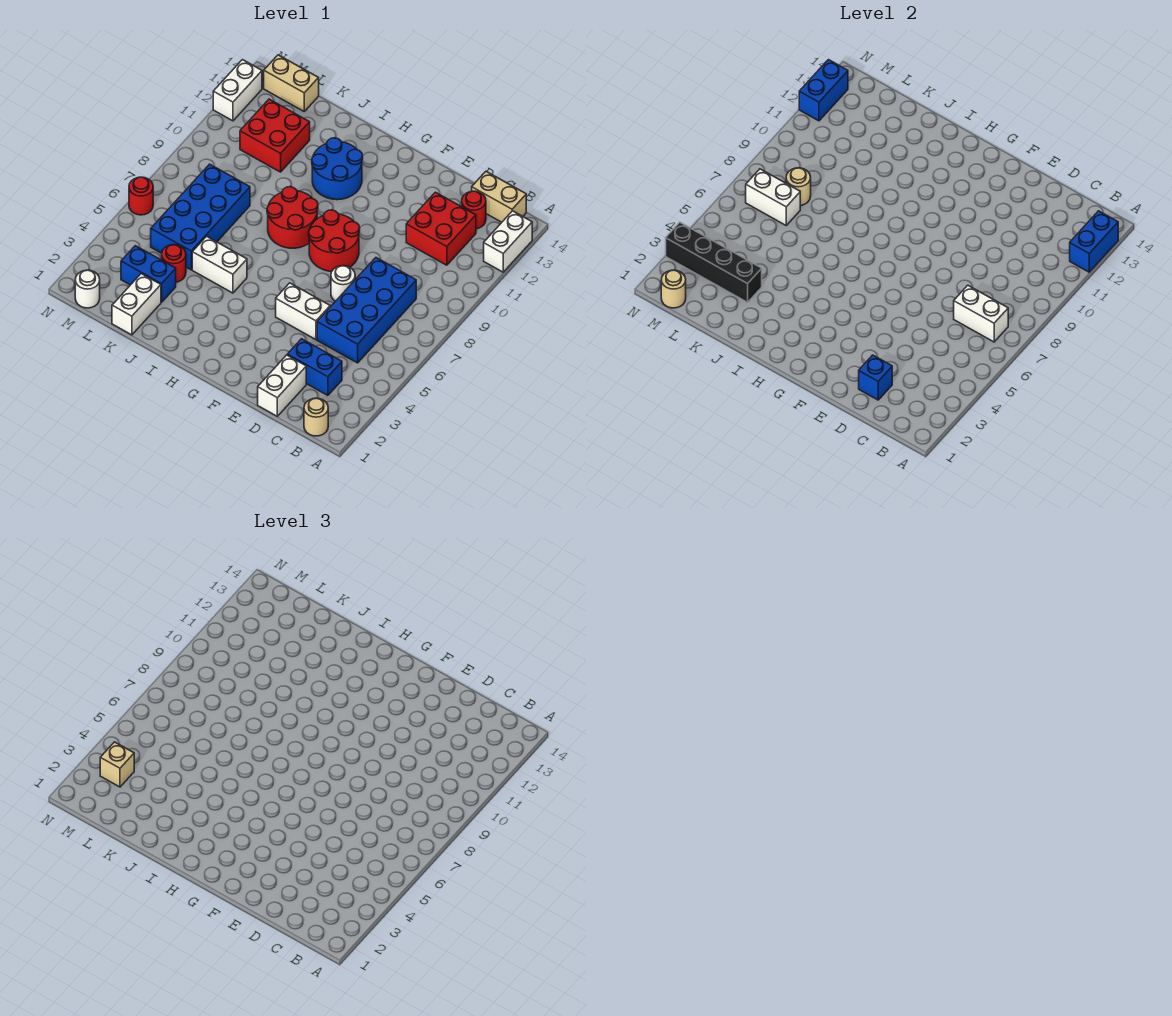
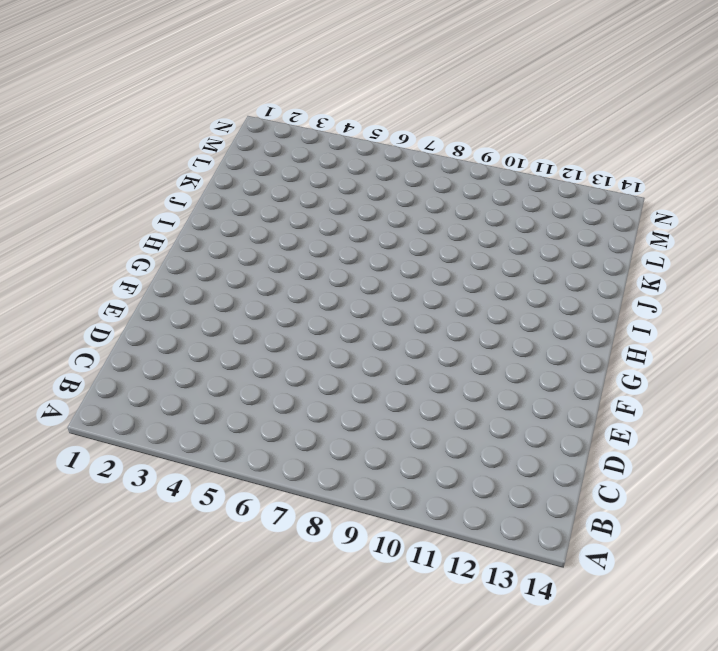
none -> white 1x2 brick [484,211,532,272]
none -> tan 1x1 round brick [304,398,328,436]
none -> tan 1x2 brick [472,172,526,222]
none -> blue 1x2 brick [287,339,342,395]

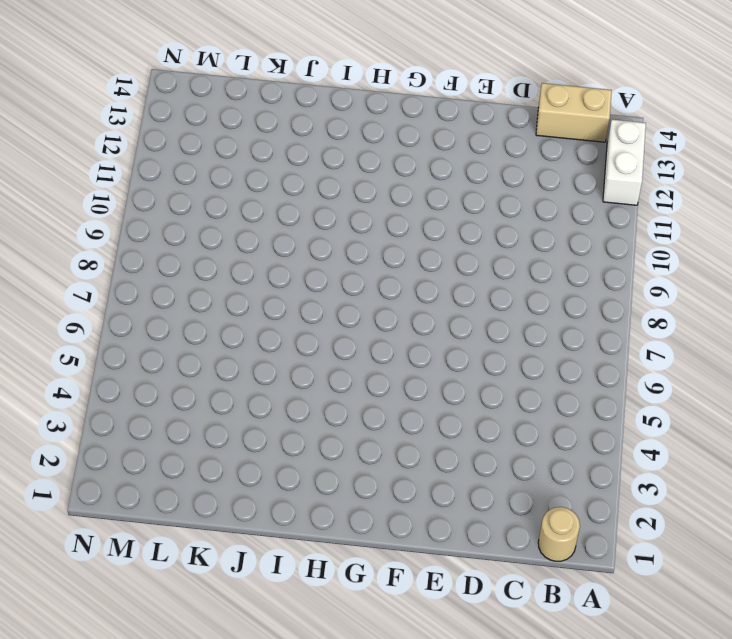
none -> blue 1x2 brick [287,339,342,395]
none -> blue 2x4 brick [317,258,416,363]
none -> red 2x2 brick [406,192,476,265]
none -> red 1x1 round brick [462,191,486,229]

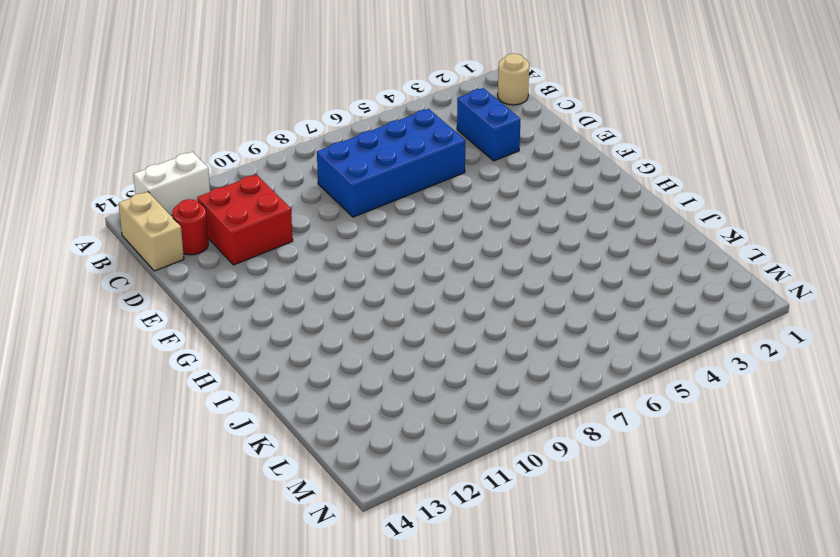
none -> white 1x2 brick [258,355,306,416]
none -> white 1x2 brick [276,283,330,340]
none -> white 1x1 round brick [331,266,355,301]
none -> red 2x2 round brick [309,210,360,272]

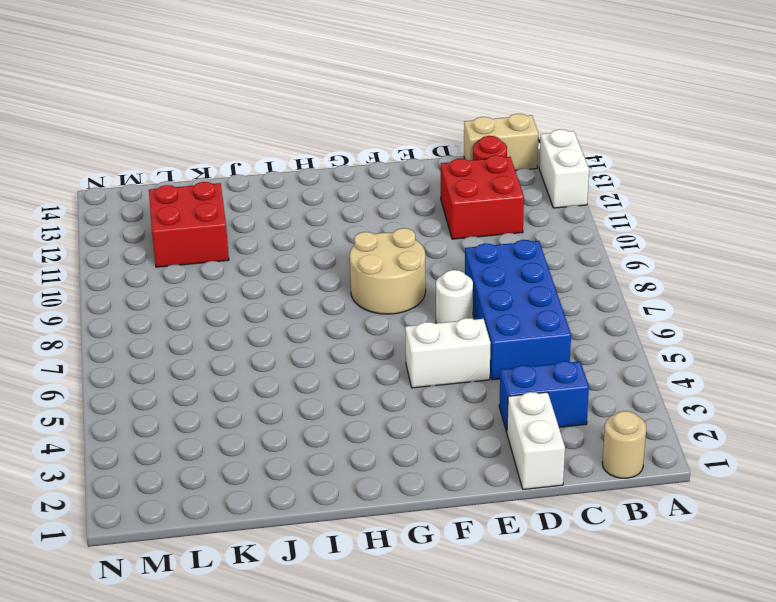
tan 2x2 round brick [350,228,426,314] -> red 2x2 round brick [309,210,360,272]
none -> red 2x2 round brick [267,187,318,248]
none -> blue 2x2 round brick [312,138,363,200]
none -> white 1x2 brick [192,236,247,293]
none -> white 1x2 brick [112,274,161,335]

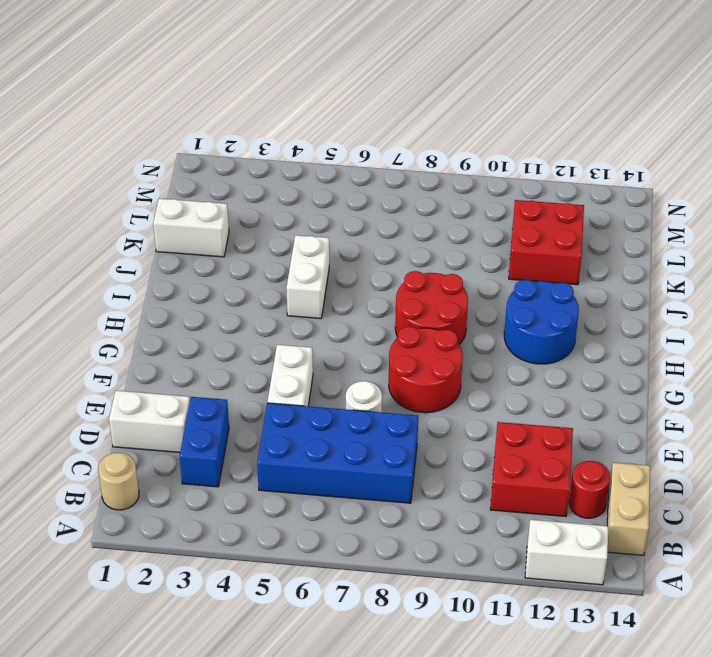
none -> blue 1x2 brick [121,246,176,302]
none -> red 1x1 round brick [162,245,186,282]
none -> blue 2x4 brick [151,164,250,270]
none -> tan 1x2 brick [264,55,319,111]

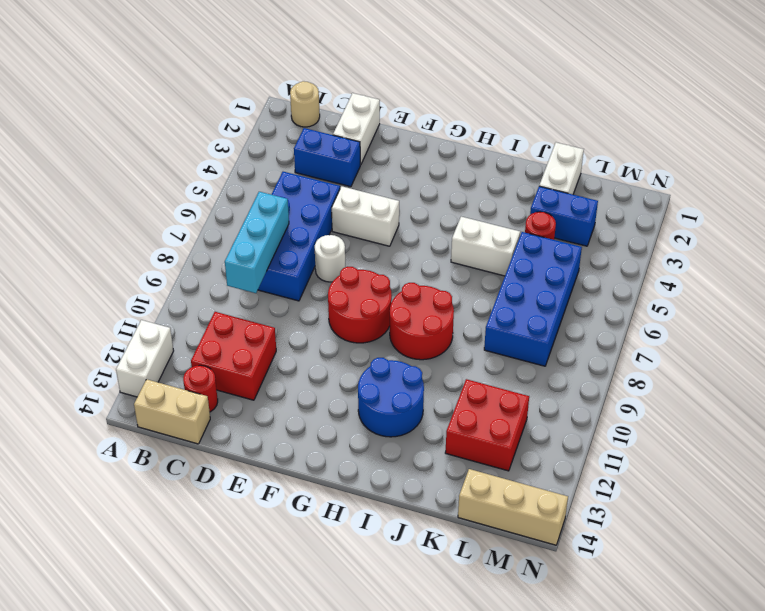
cyan 1x3 brick [225,192,289,293] -> white 1x2 brick [954,285,1008,342]
tan 1x3 brick [458,469,568,545] -> tan 1x2 brick [264,55,319,111]
none -> white 1x1 round brick [75,270,100,308]
none -> red 1x1 round brick [129,177,153,215]
none -> white 1x2 brick [213,60,262,121]
none -> blue 1x2 brick [1070,211,1118,272]

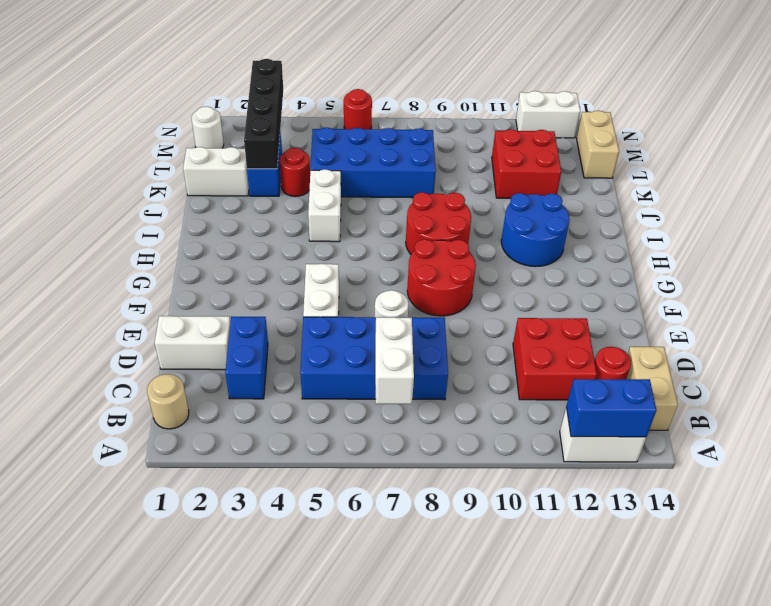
none -> blue 1x1 brick [859,355,892,400]
none -> white 1x2 brick [746,169,800,225]
none -> tan 1x1 round brick [786,168,811,206]
none -> tan 1x1 round brick [661,270,686,308]

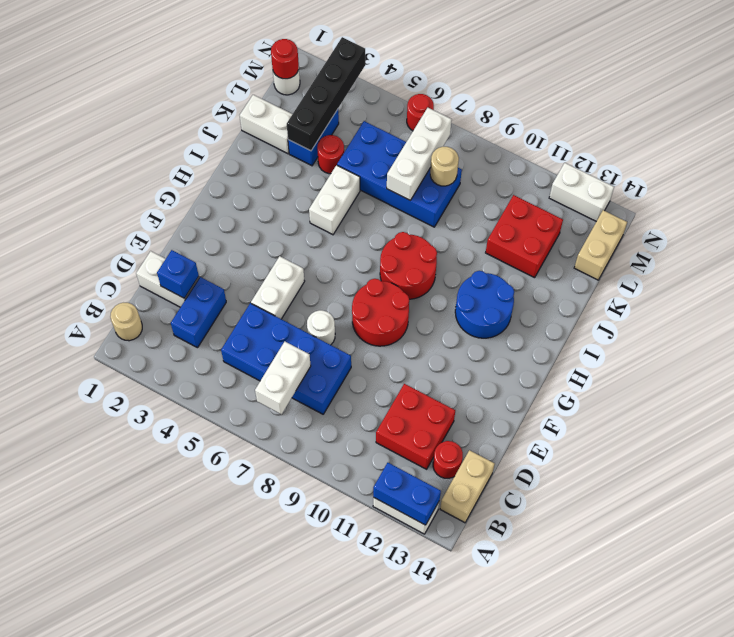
white 1x3 brick [387,108,452,200] -> white 1x2 brick [746,169,800,225]
red 1x1 round brick [271,39,299,79] -> tan 1x1 round brick [661,270,686,308]
none -> blue 1x2 brick [799,60,848,121]
none -> tan 1x1 brick [100,742,134,787]

